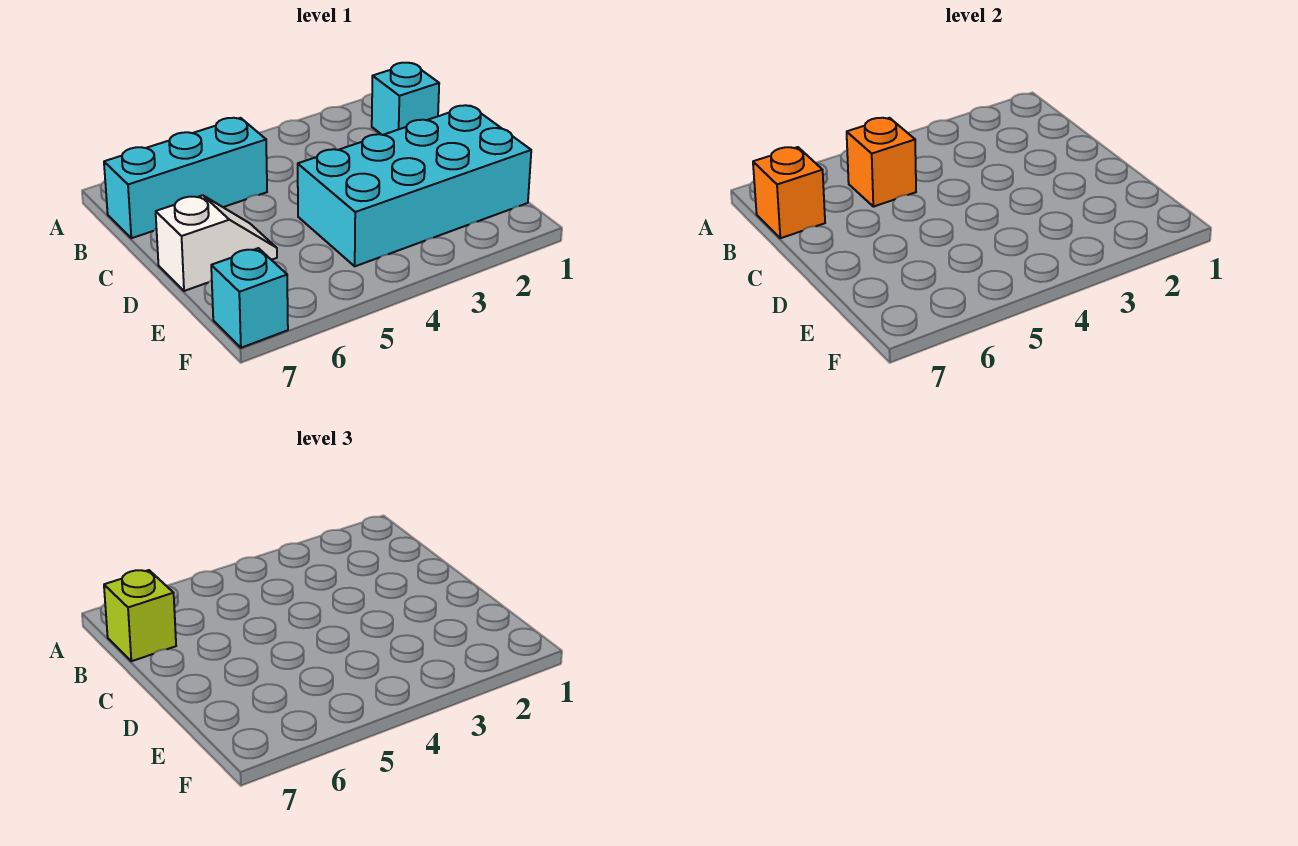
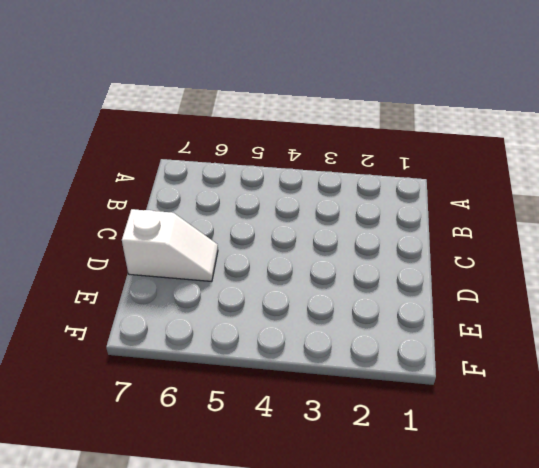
none -> cyan 1x1 brick [372,63,439,135]
none -> cyan 1x3 brick [104,118,267,238]

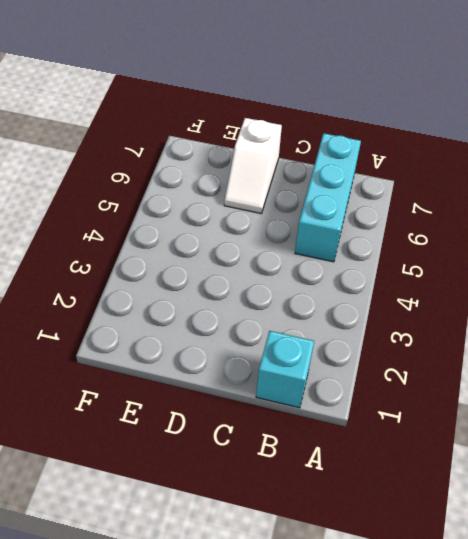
none -> cyan 2x4 brick [298,105,531,266]
none -> cyan 1x1 brick [211,248,288,348]

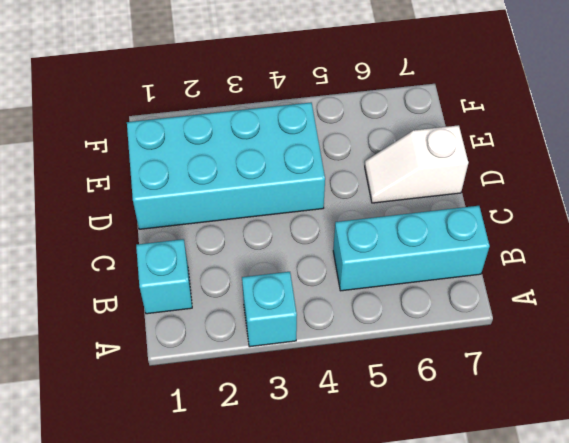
cyan 1x1 brick [242,272,297,347] -> cyan 1x1 brick moved to [211,248,288,348]
none -> orange 1x1 brick [847,118,916,207]
none -> orange 1x1 brick [753,147,825,238]

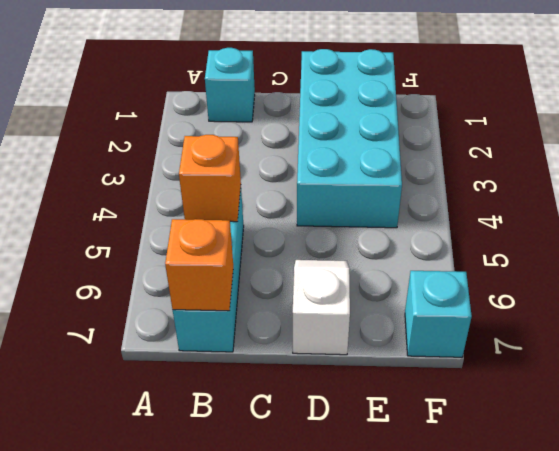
none -> lime 1x1 brick [104,570,176,661]

